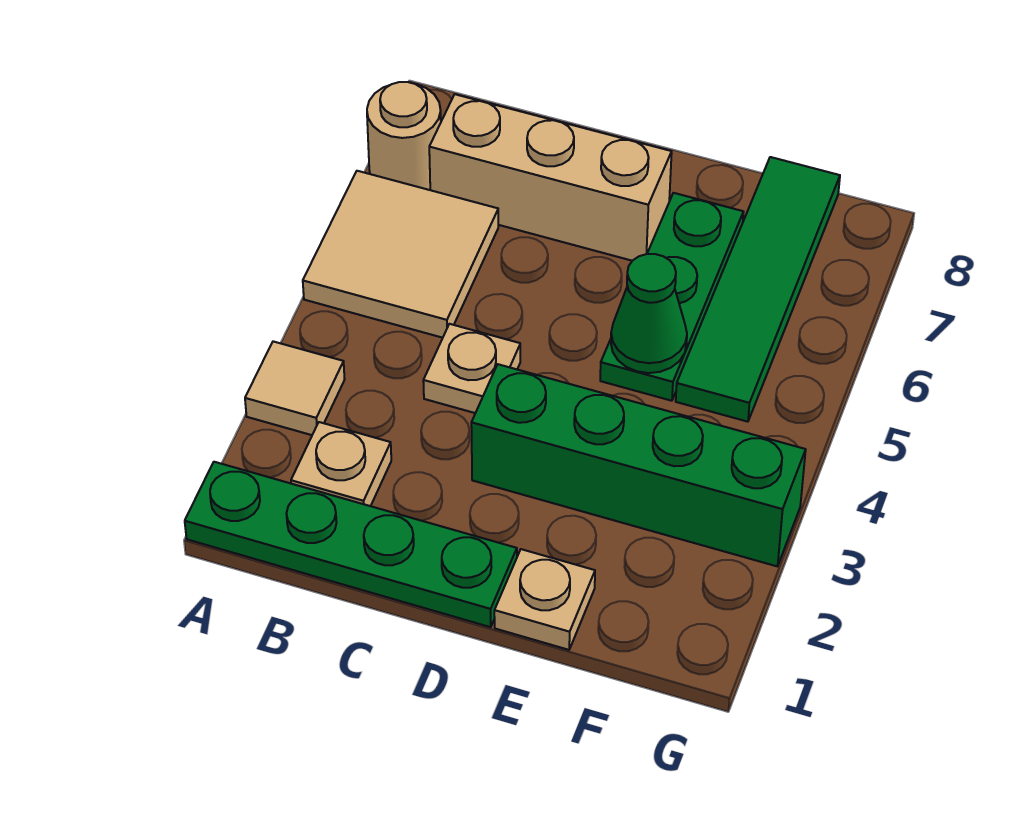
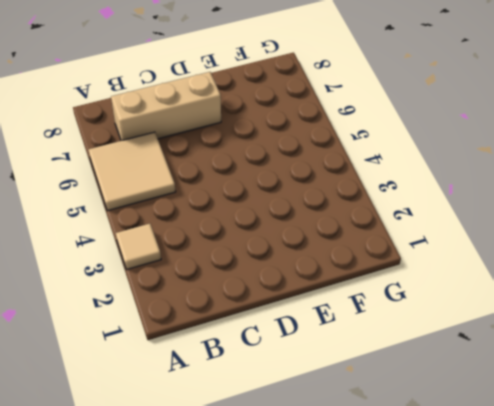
none -> green 1x4 plate [185,462,517,627]
none -> tan 1x1 round brick [367,82,441,190]
none -> tan 1x1 plate [291,422,391,506]

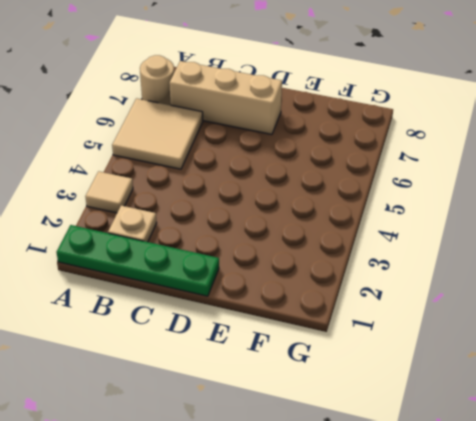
none -> tan 1x1 plate [423,324,520,413]
none -> green 1x4 brick [471,364,806,566]
none -> tan 1x1 plate [494,549,595,650]

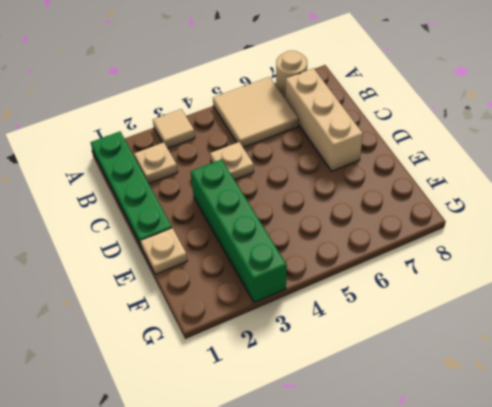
none -> green 1x3 plate [600,193,743,401]
none -> green 1x4 tile [676,157,840,422]
none -> green 1x1 cone [611,254,687,373]

